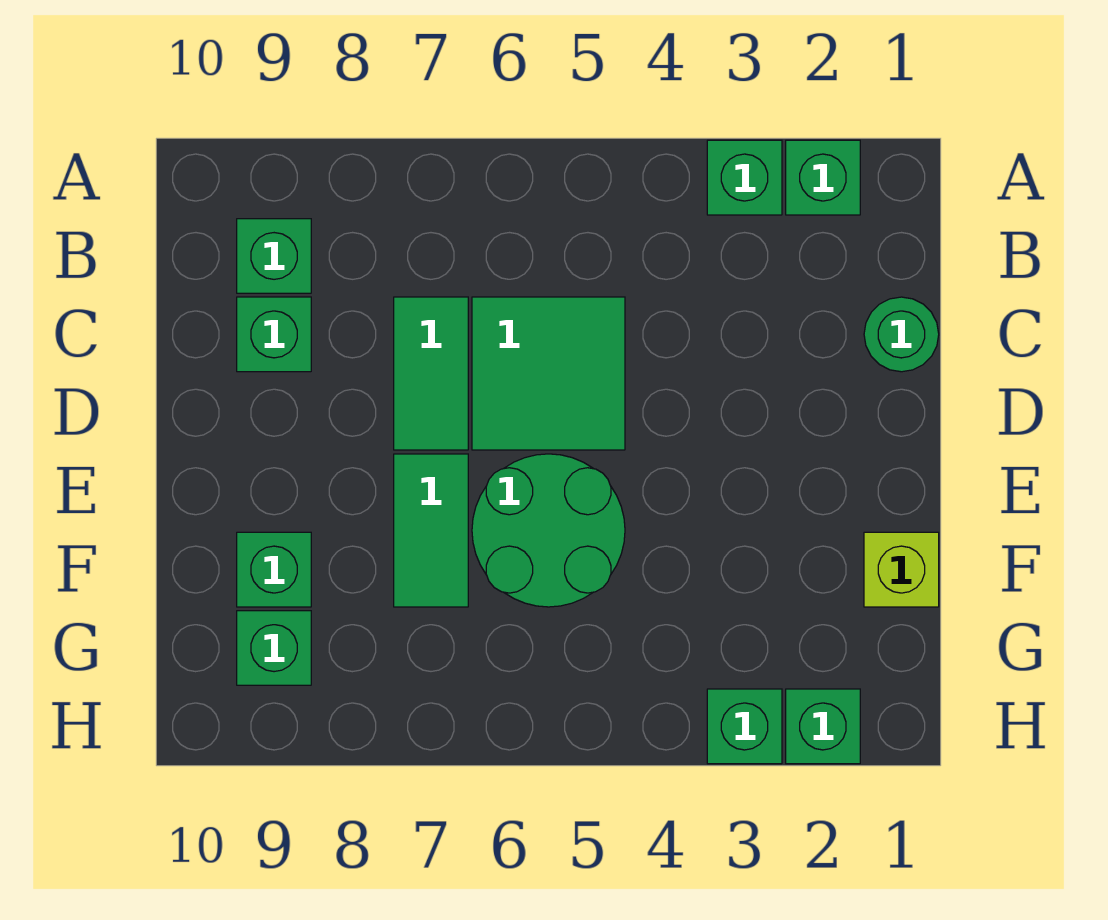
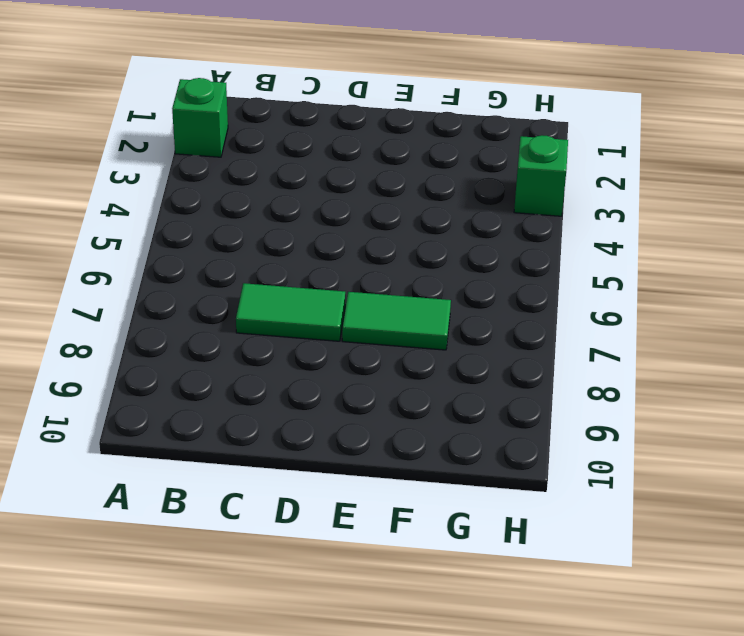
none -> green 1x1 brick [707,140,782,215]
none -> green 1x1 brick [237,219,311,293]
none -> green 1x1 round brick [864,297,939,372]

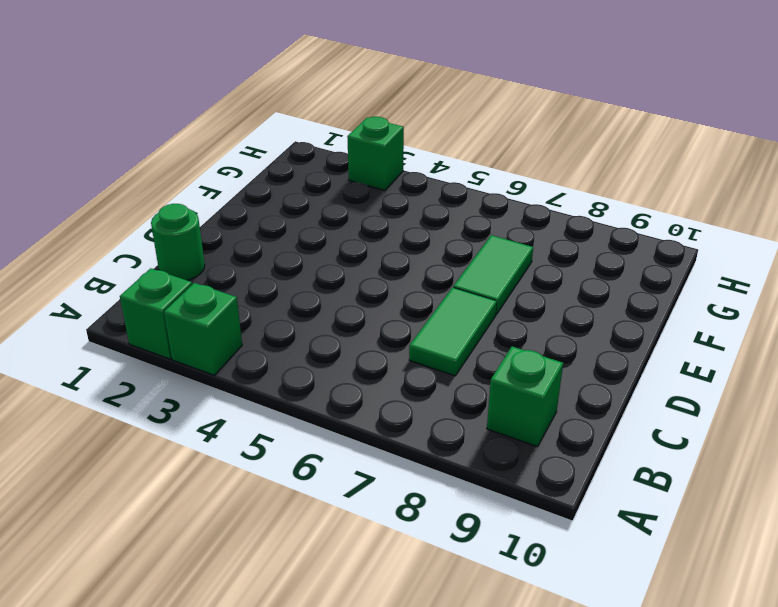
none -> green 2x2 tile [472,297,625,450]
none -> green 1x1 brick [237,297,311,372]
none -> green 2x2 round brick [472,454,625,607]

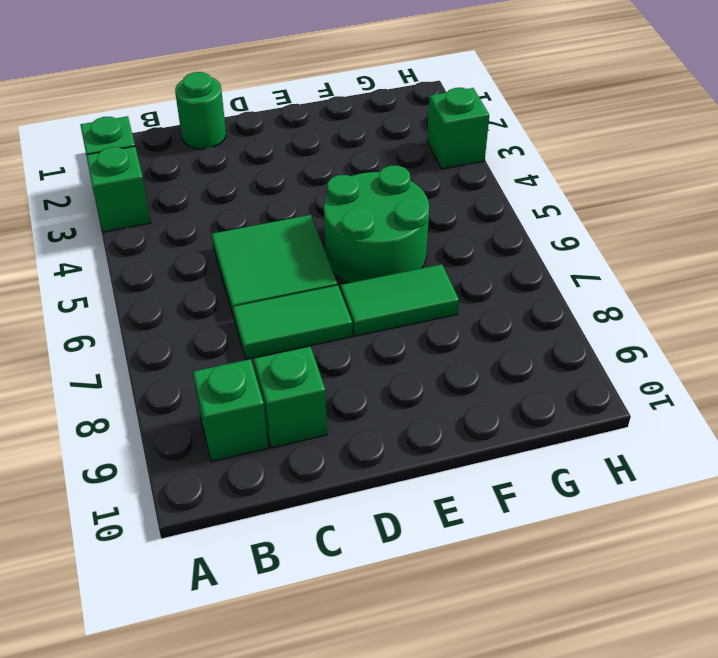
none -> lime 1x1 brick [864,532,939,607]
none -> green 1x1 brick [237,532,311,607]
none -> green 1x1 brick [237,611,311,685]

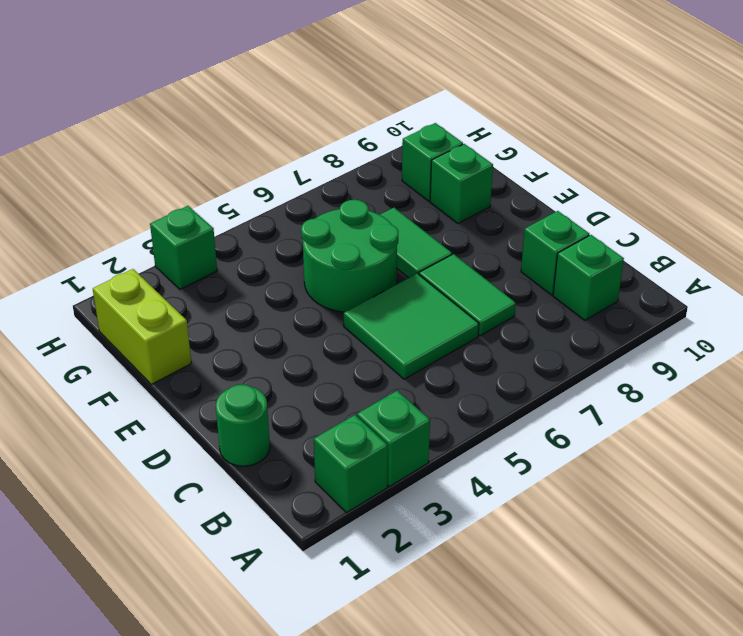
lime 1x2 brick [93,269,191,384] -> lime 1x1 brick [864,532,939,607]
none -> green 1x1 brick [786,689,860,764]

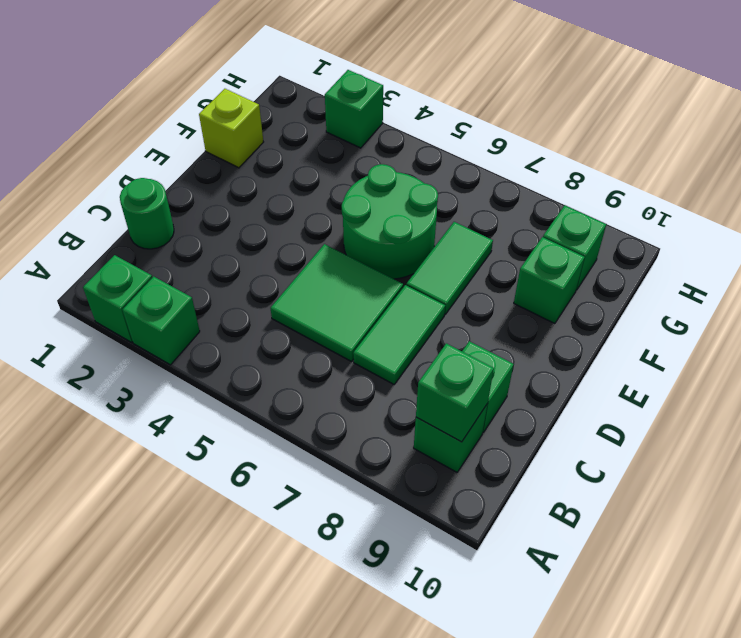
green 1x1 brick [416,343,494,442] -> green 1x1 brick moved to [786,689,860,764]

